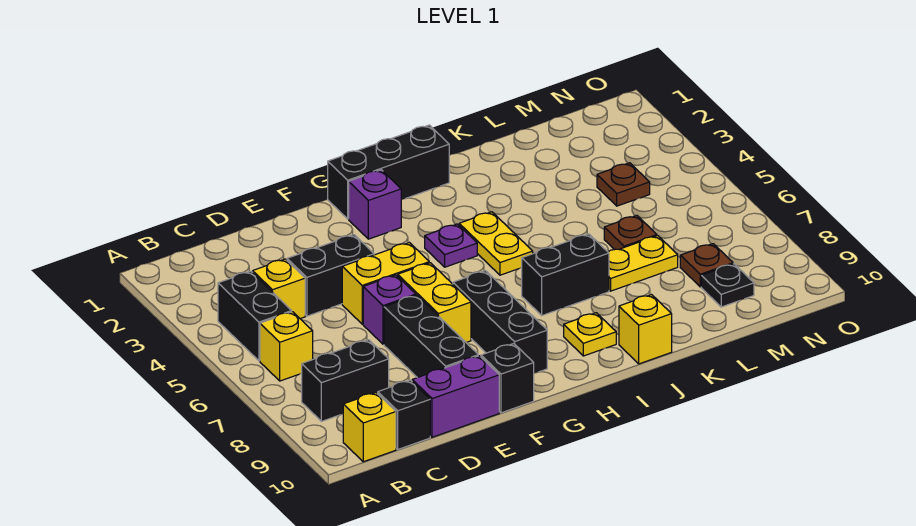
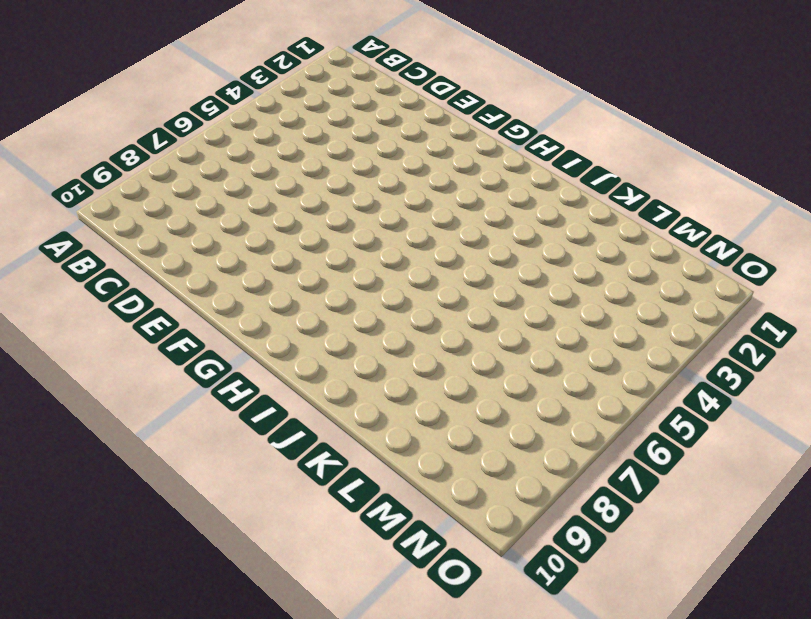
none -> black 1x2 brick [218,271,292,361]
none -> yellow 1x1 brick [260,312,313,381]
none -> black 1x2 brick [302,340,389,421]

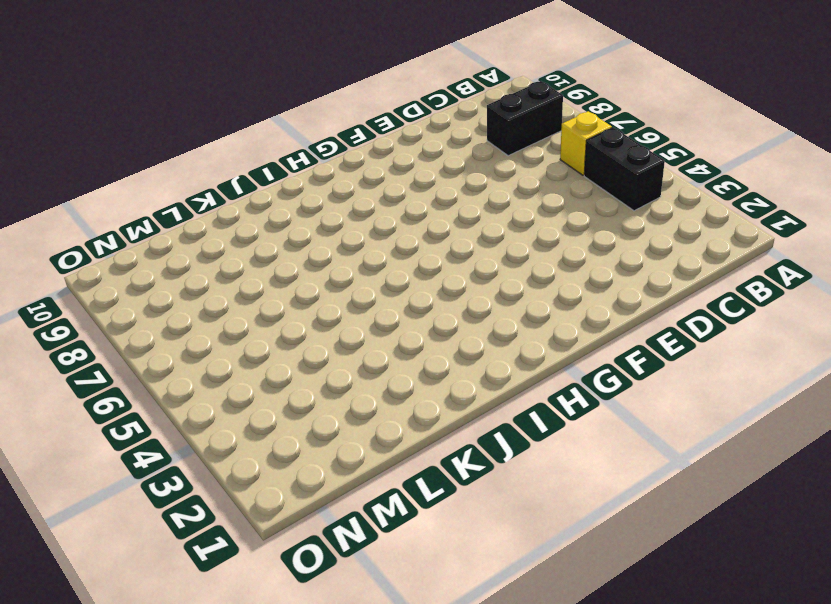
none -> yellow 1x1 brick [343,393,396,462]
none -> yellow 1x1 brick [253,259,305,319]
none -> black 1x1 brick [378,380,430,449]

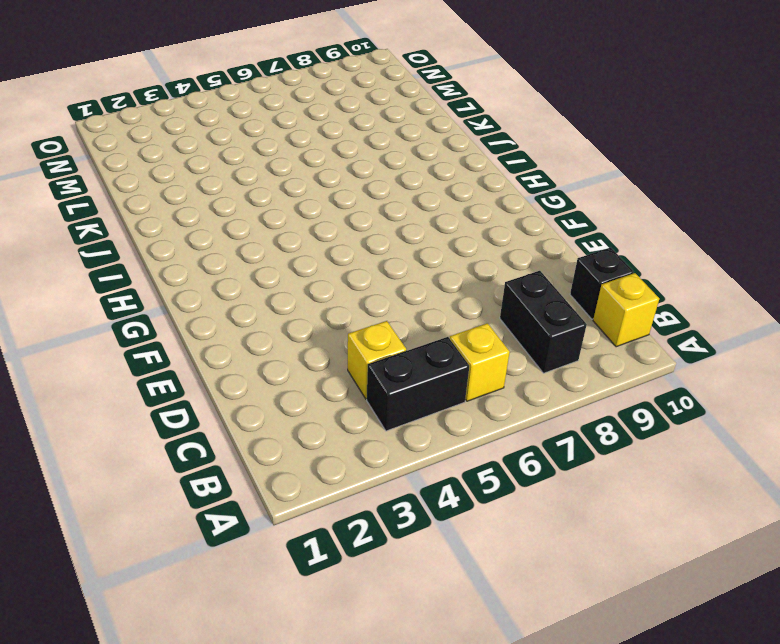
none -> black 1x2 brick [287,235,374,316]
none -> purple 1x2 brick [412,356,499,437]
none -> yellow 1x2 brick [342,243,429,324]

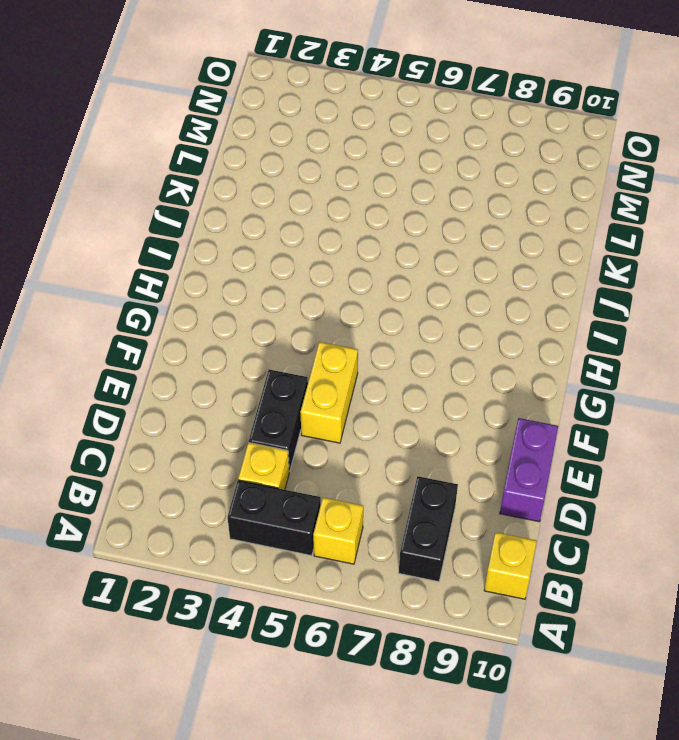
none -> black 1x1 brick [378,380,430,449]
none -> purple 1x1 brick [363,275,416,344]
none -> black 1x3 brick [384,295,478,378]

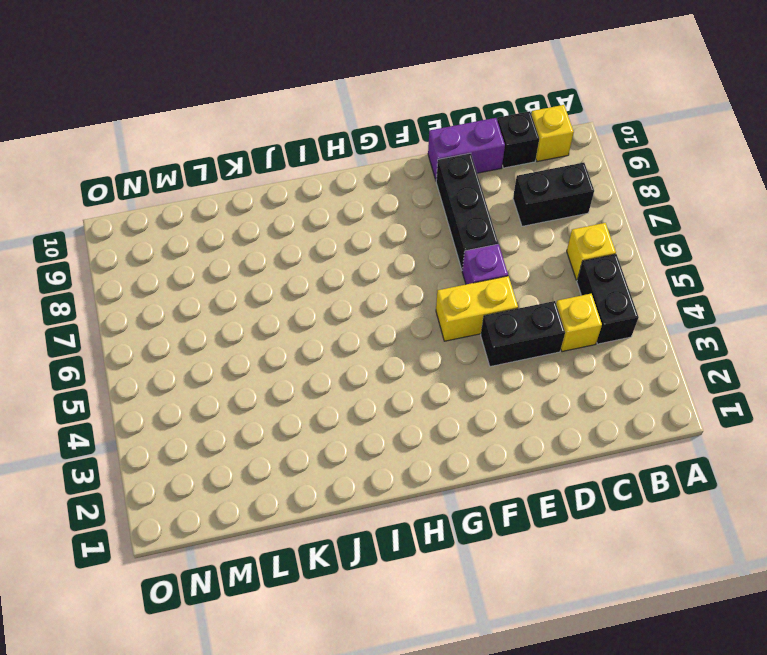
none -> yellow 1x2 brick [398,263,471,342]
none -> black 1x1 brick [481,344,534,413]
none -> black 1x3 brick [328,125,449,219]

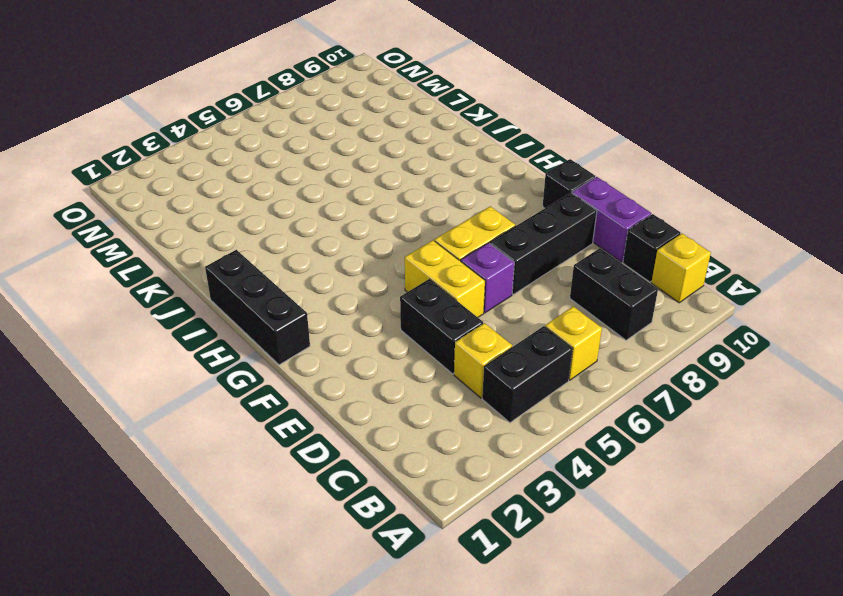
none -> purple 1x1 brick [349,170,401,239]
none -> black 1x3 brick [453,271,547,373]
none -> purple 1x1 plate [425,224,477,267]

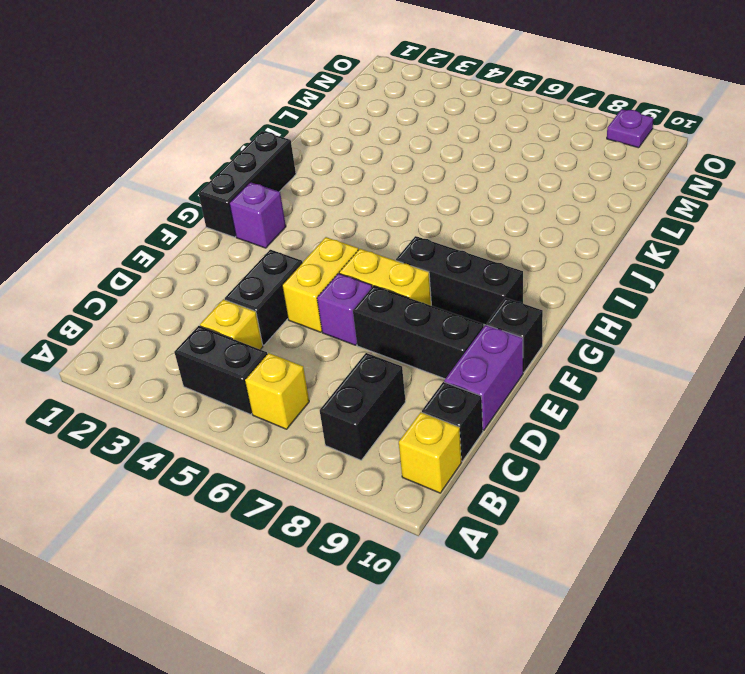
purple 1x1 plate [607,109,653,148] -> purple 1x1 plate moved to [425,224,477,267]
none -> yellow 1x2 plate [459,212,533,275]
none -> black 1x2 brick [522,234,609,315]
none -> yellow 1x1 plate [564,313,616,356]

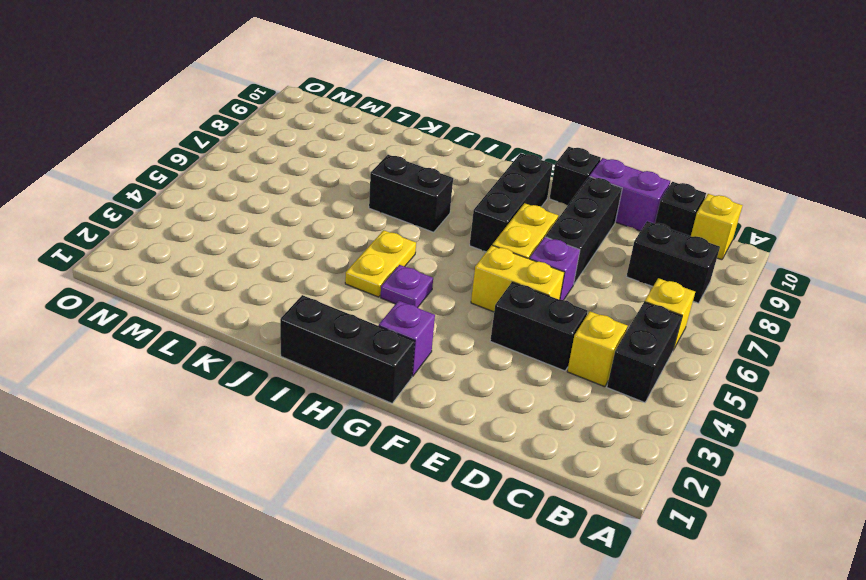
none -> yellow 1x1 plate [564,313,616,356]
none -> yellow 1x1 brick [619,295,672,364]
none -> yellow 1x2 plate [608,236,678,291]

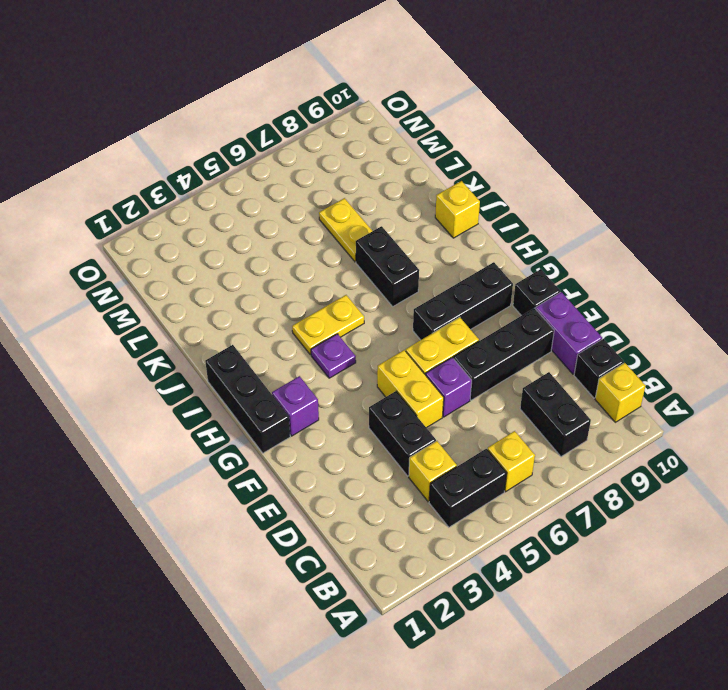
none -> yellow 1x1 plate [564,313,616,356]
none -> brown 1x1 plate [604,216,657,250]
none -> brown 1x1 plate [597,163,650,206]

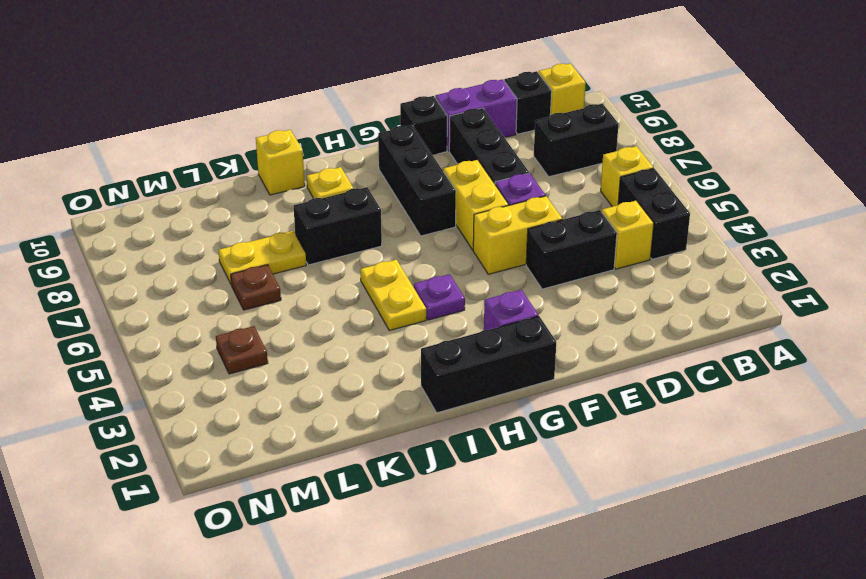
none -> brown 1x1 plate [680,244,733,287]
none -> black 1x1 plate [701,264,754,307]

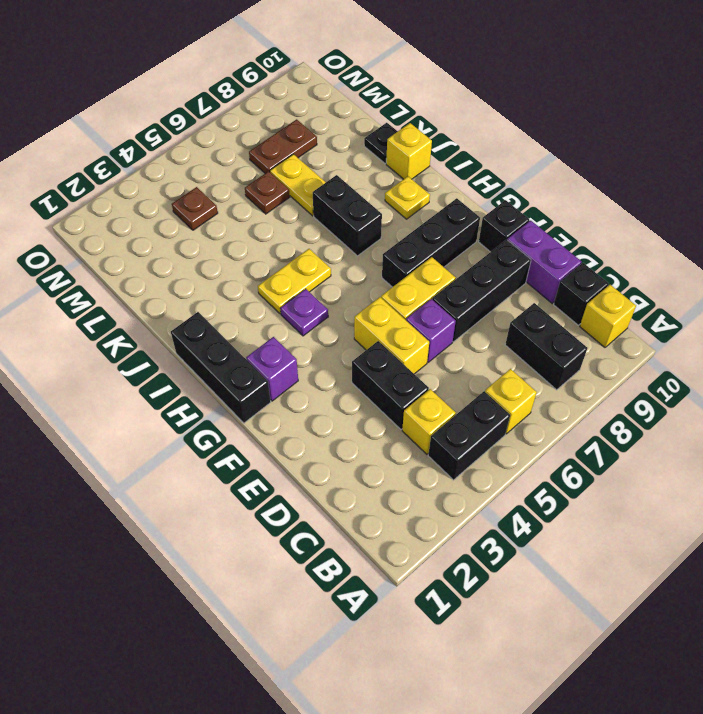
black 1x1 plate [364,123,398,163] -> black 1x1 plate moved to [701,264,754,307]
brown 1x2 plate [249,119,317,173] -> brown 1x1 plate [680,244,733,287]

